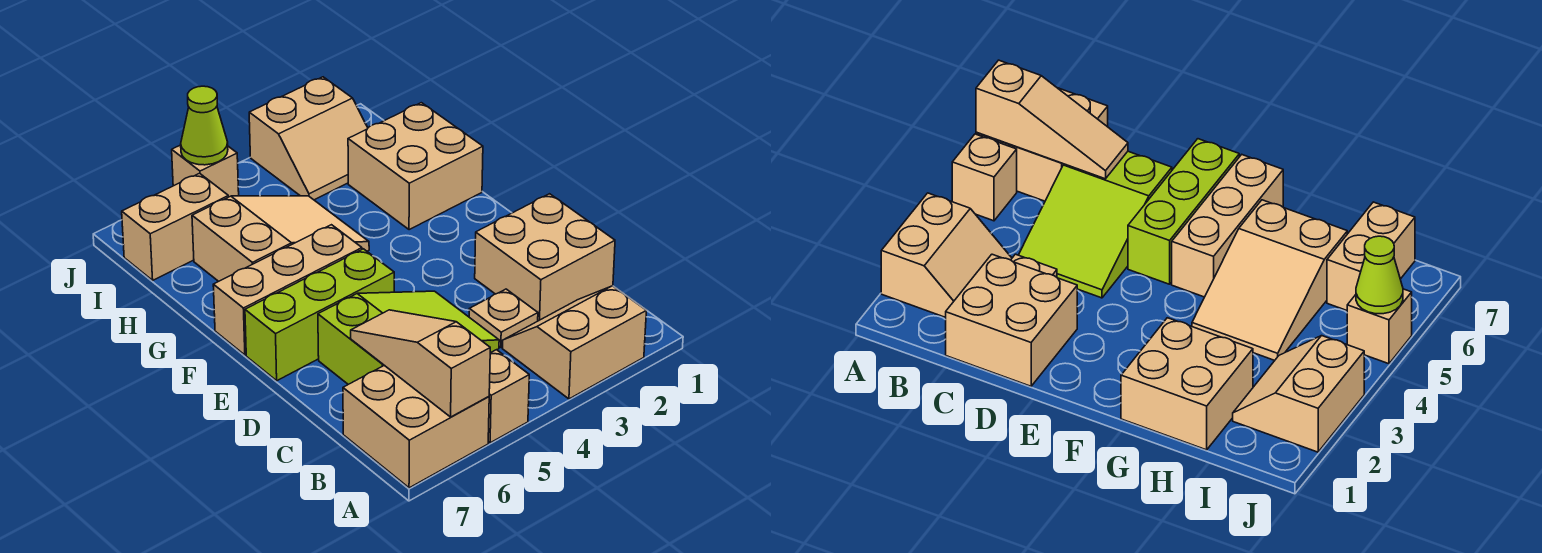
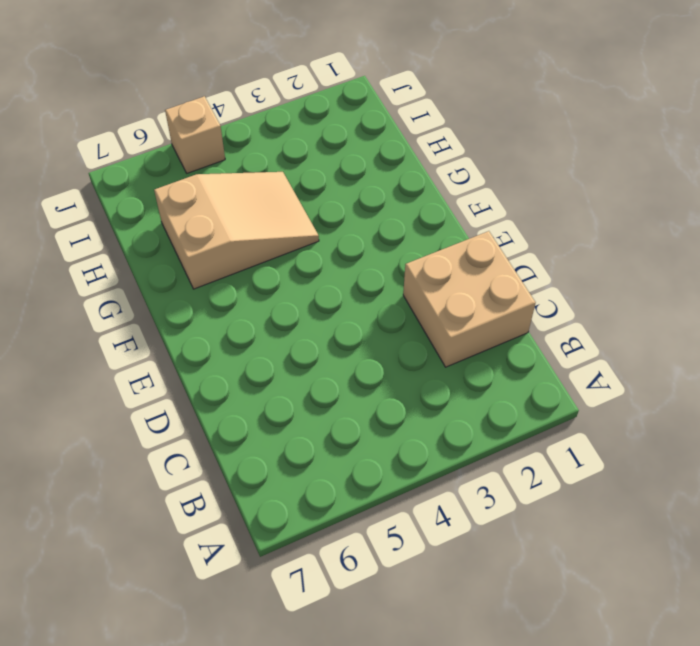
none -> tan 2x2 slope [502,286,646,399]
none -> tan 1x1 brick [488,350,529,443]
none -> tan 2x2 brick [343,365,489,488]

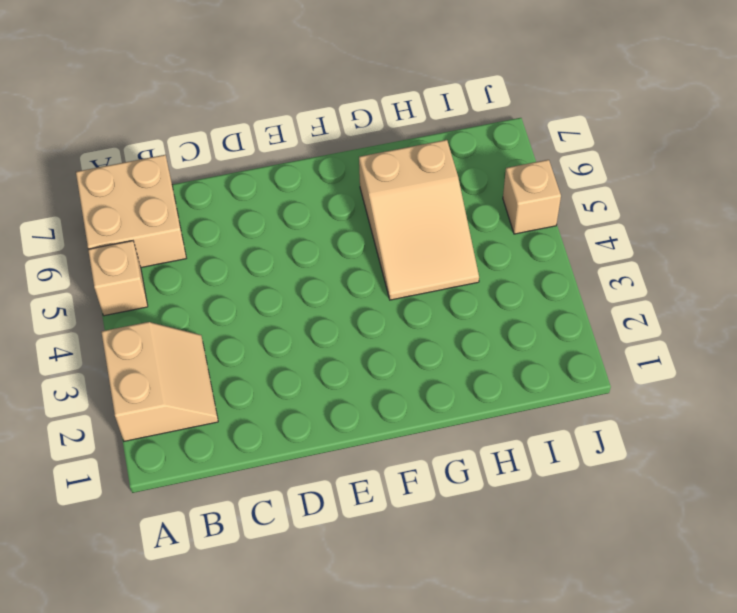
none -> tan 2x2 brick [475,194,615,321]
none -> tan 1x1 plate [469,289,538,347]
none -> lime 2x3 slope [318,291,499,384]

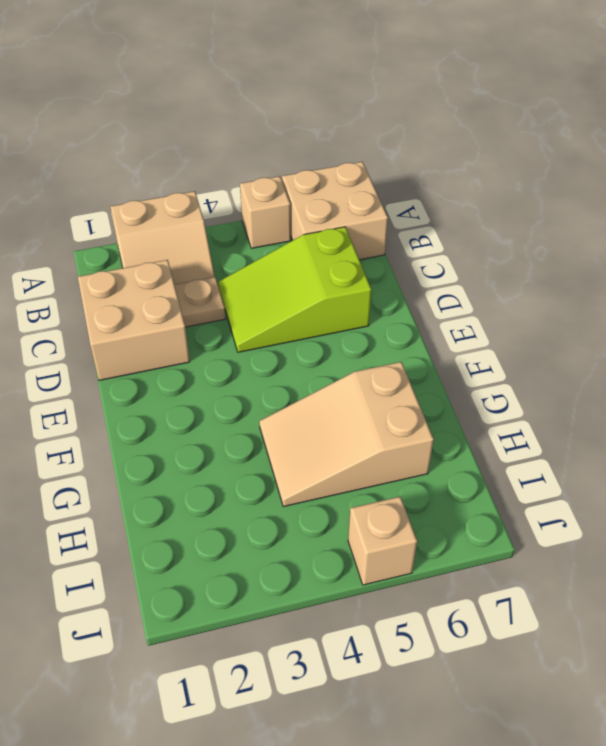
none -> lime 1x3 brick [245,249,394,381]
none -> tan 1x3 brick [213,225,362,355]
none -> tan 2x2 brick [348,103,483,230]

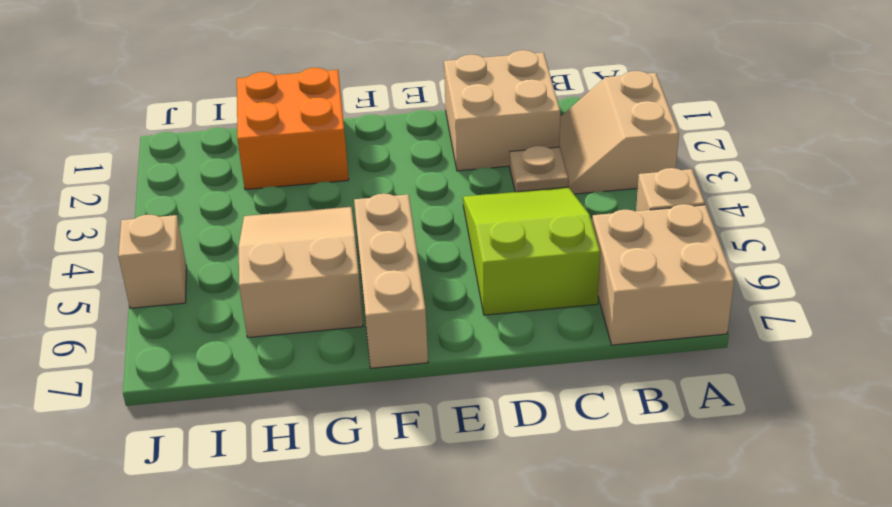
orange 2x2 brick [237,68,349,190] -> tan 2x2 brick [348,103,483,230]
none -> lime 1x3 brick [245,249,394,381]
none -> tan 2x2 slope [249,77,368,200]
none -> tan 1x2 brick [122,173,228,280]

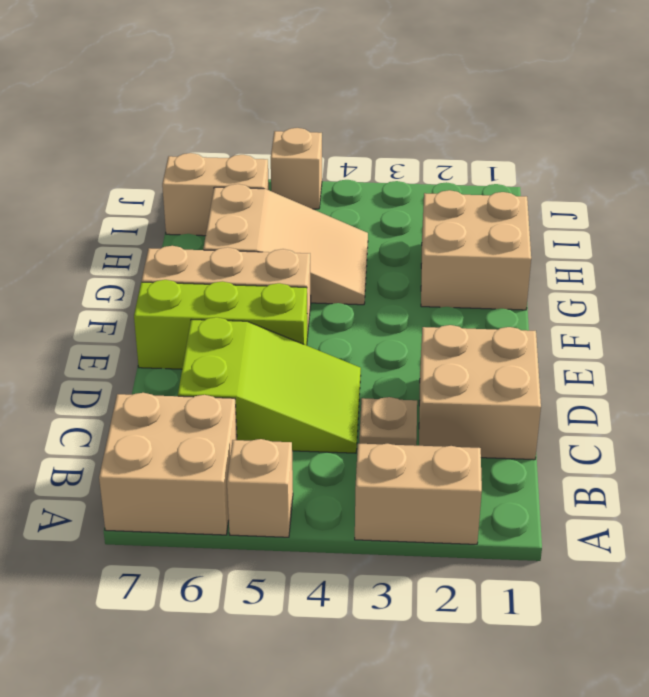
none -> tan 2x2 slope [249,77,368,200]
none -> tan 1x3 slope [351,310,490,417]
none -> lime 1x1 cone [181,86,228,165]

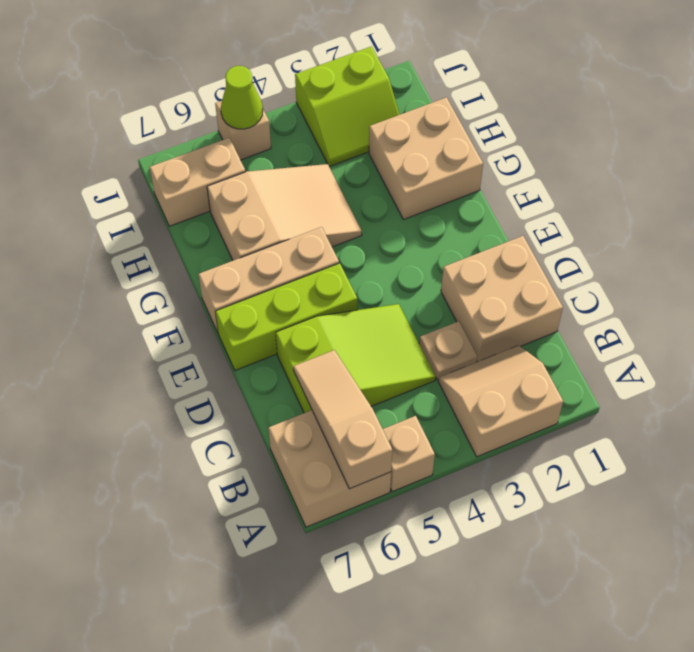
lime 2x2 slope [295,46,400,167] -> tan 2x2 slope [249,77,368,200]

